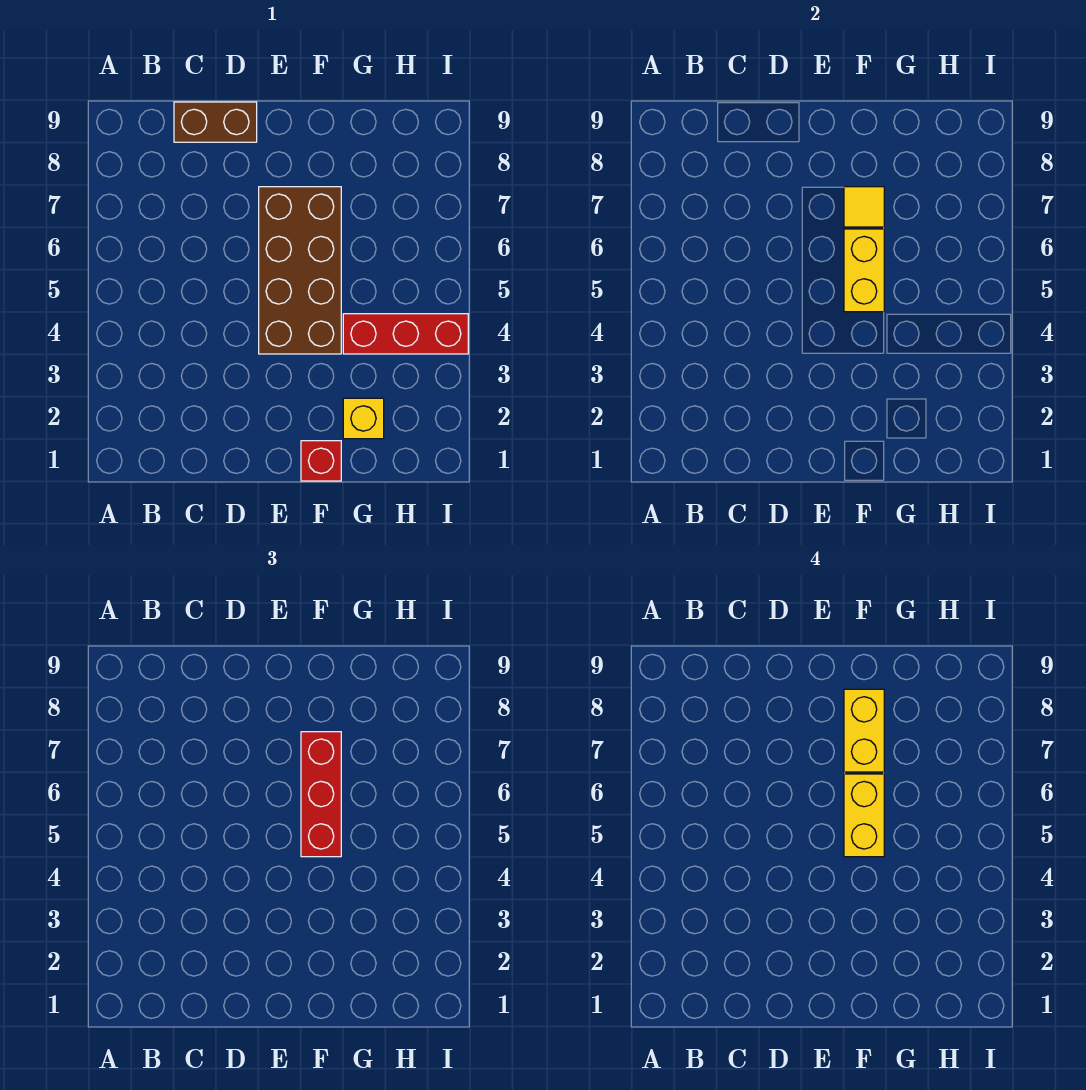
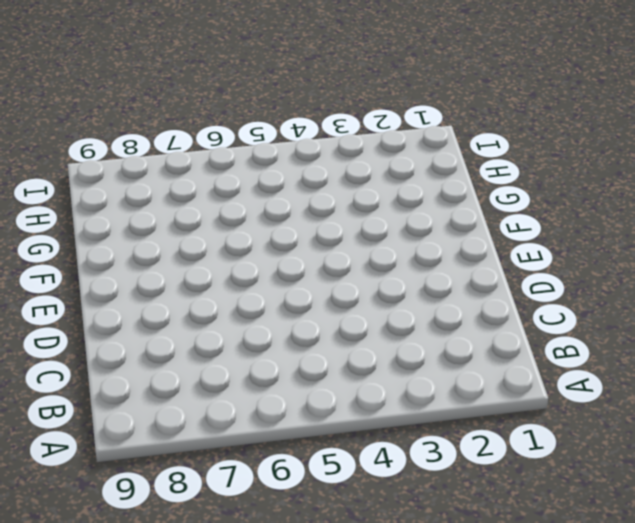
none -> brown 1x2 brick [174,102,257,142]
none -> brown 2x4 brick [259,187,341,354]

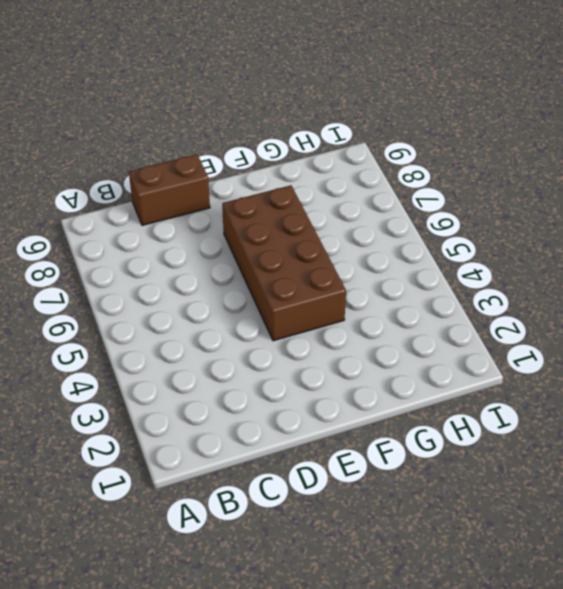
none -> red 1x1 brick [301,441,341,481]
none -> yellow 1x1 brick [343,398,384,439]

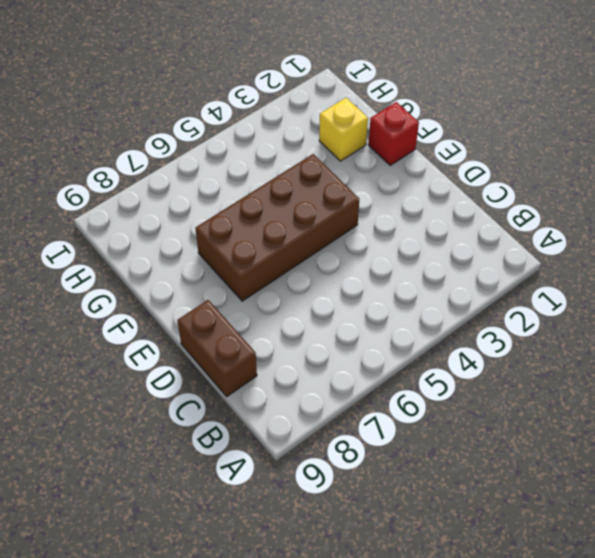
none -> red 1x3 brick [343,314,468,354]
none -> yellow 1x2 brick [844,229,884,312]

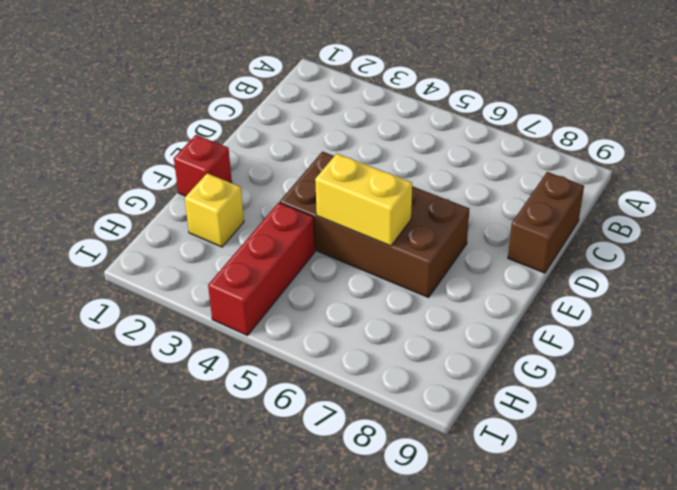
none -> yellow 1x1 tile [844,187,884,227]
none -> red 1x3 brick [301,732,341,857]

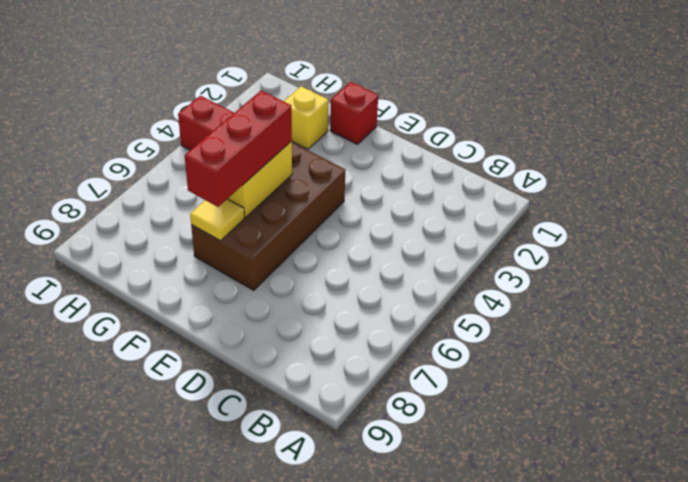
none -> brown 1x2 brick [174,102,257,142]
none -> yellow 1x2 brick [844,774,884,857]

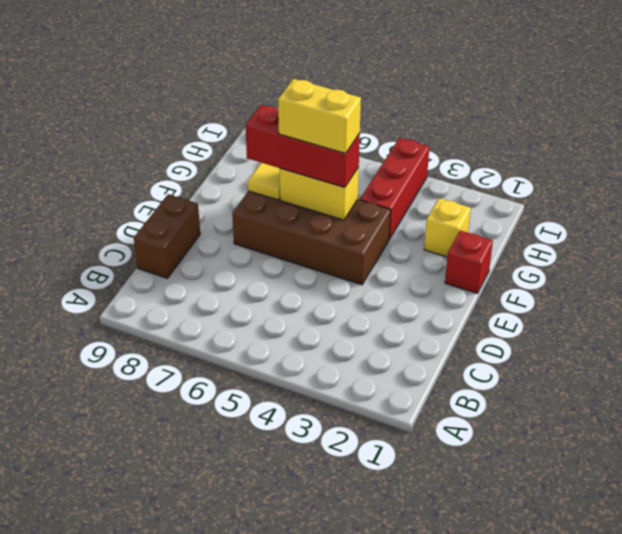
none -> yellow 1x2 brick [844,689,884,772]

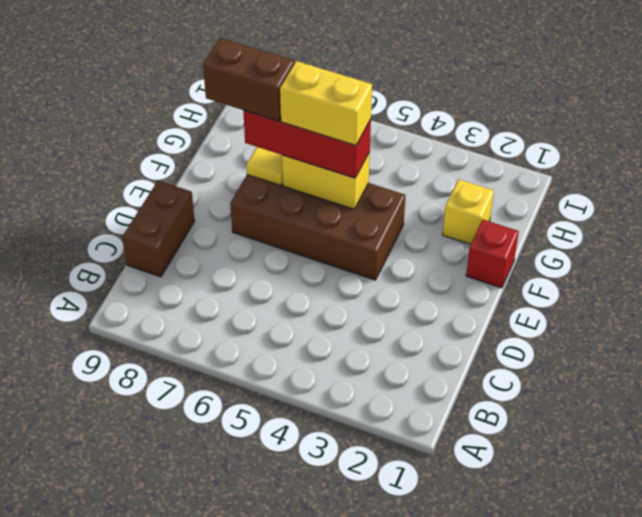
brown 1x2 brick [203,38,294,121] -> yellow 1x2 brick [844,689,884,772]
none -> red 1x3 brick [343,314,468,354]

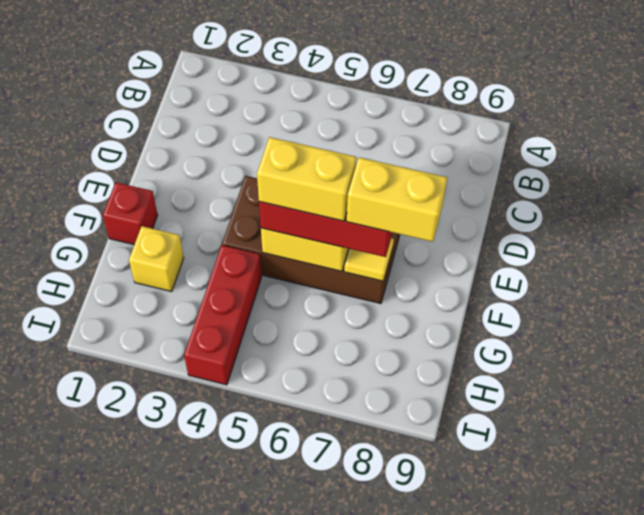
none -> brown 1x2 brick [174,102,257,142]

